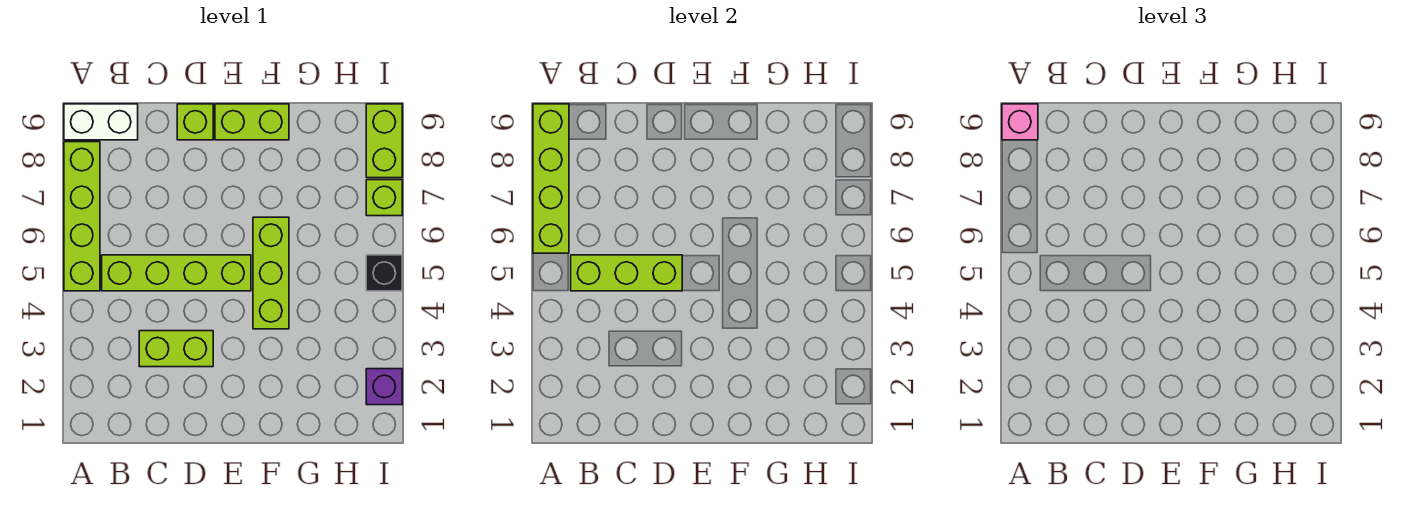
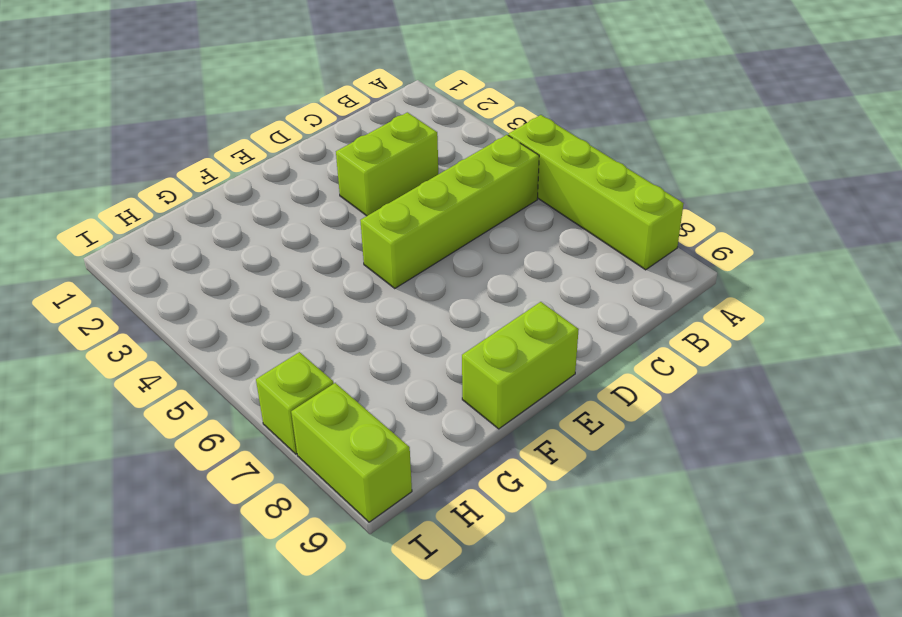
none -> white 1x2 brick [64,104,138,140]
none -> lime 1x1 brick [177,104,213,140]
none -> lime 1x3 brick [253,217,289,329]

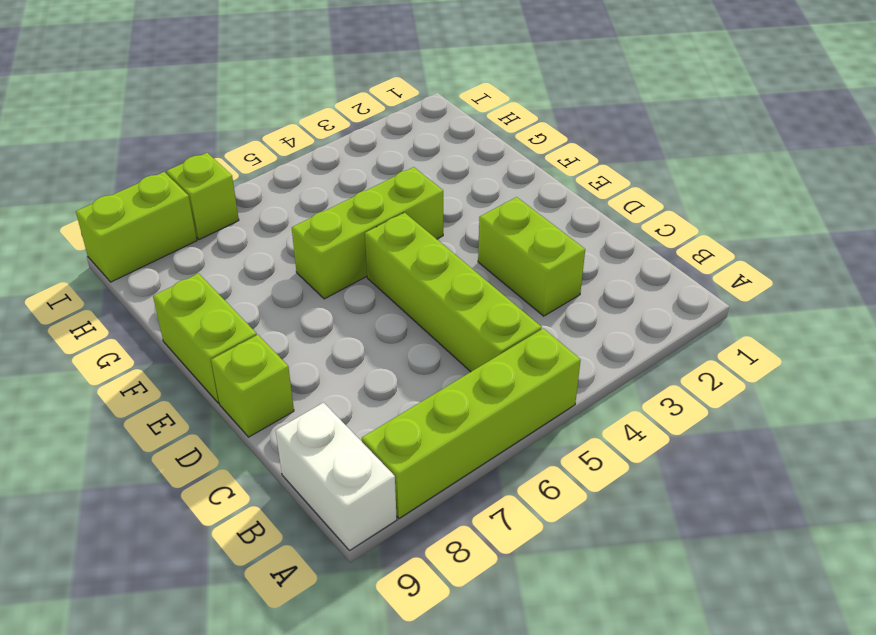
none -> purple 1x1 brick [366,369,402,405]
none -> black 1x1 brick [366,255,402,291]
none -> lime 1x4 brick [533,104,569,253]

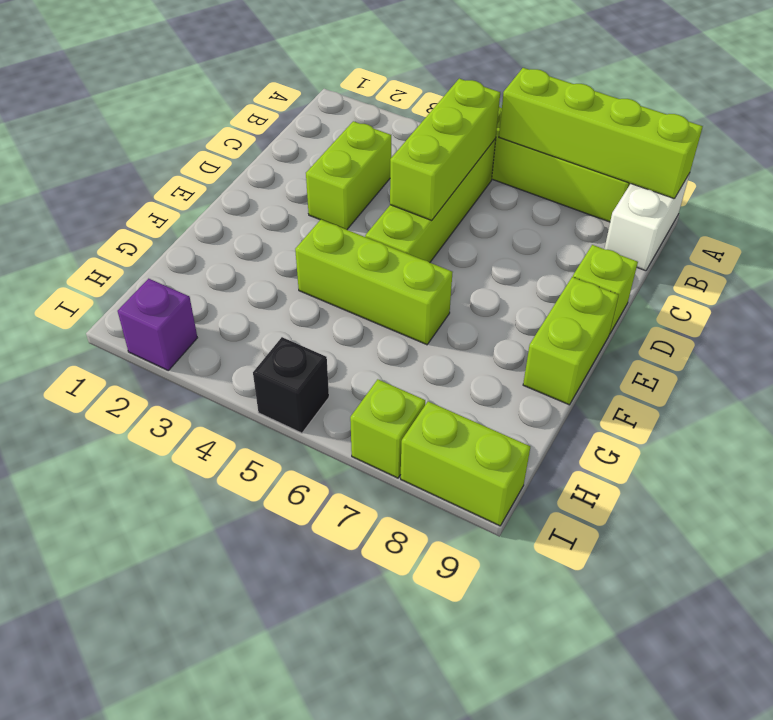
none -> pink 1x1 brick [1002,104,1038,140]

